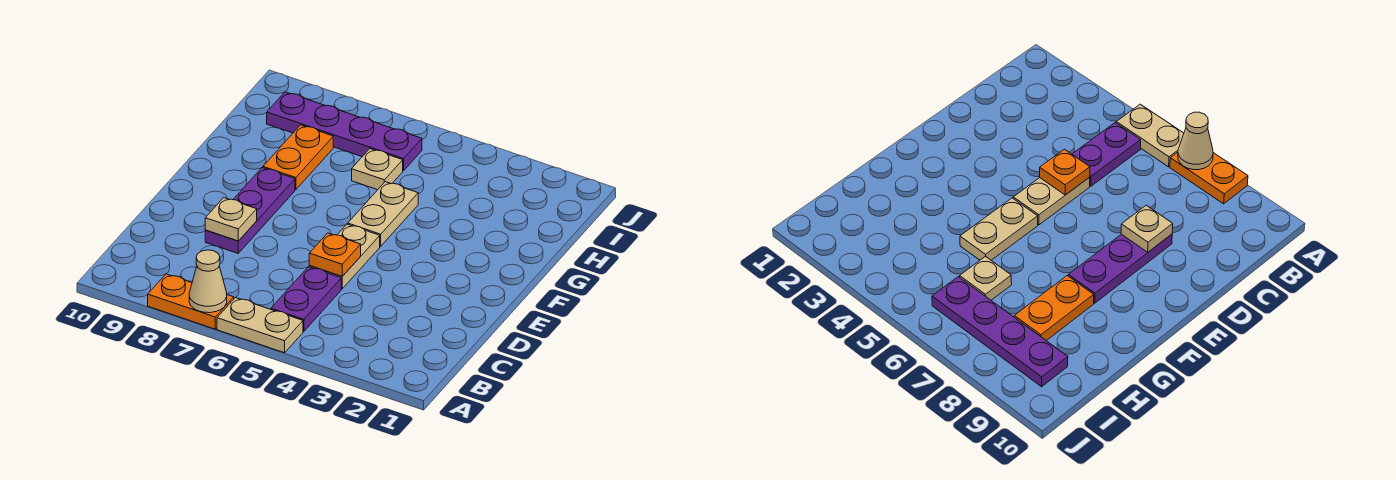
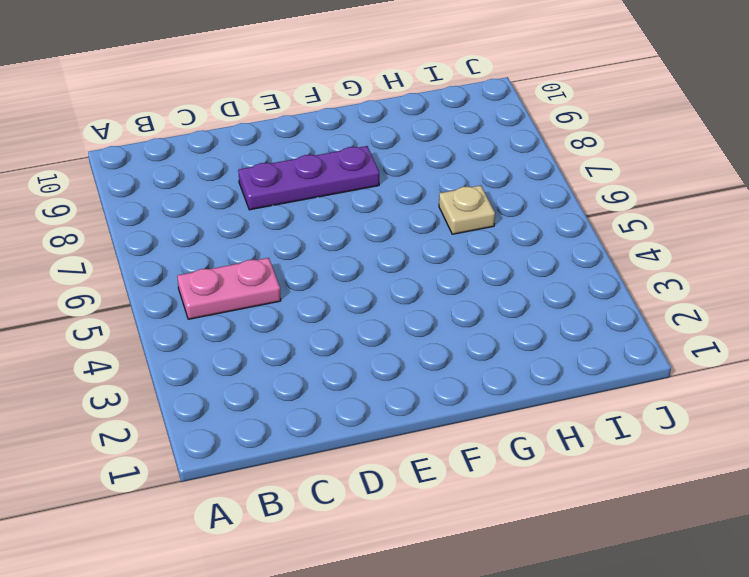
pink 1x2 plate [177,258,281,319] -> purple 1x2 plate [271,267,341,331]
none -> tan 1x2 plate [217,298,303,353]
none -> orange 1x2 plate [148,274,234,329]
none -> tan 1x2 plate [309,224,380,289]

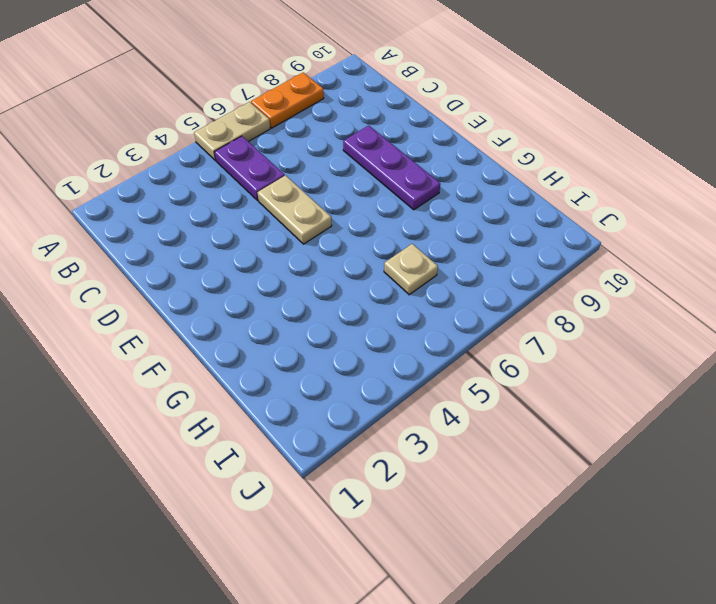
none -> tan 1x2 plate [348,182,418,246]
none -> orange 1x2 plate [263,125,333,190]
none -> purple 1x4 plate [267,92,422,171]

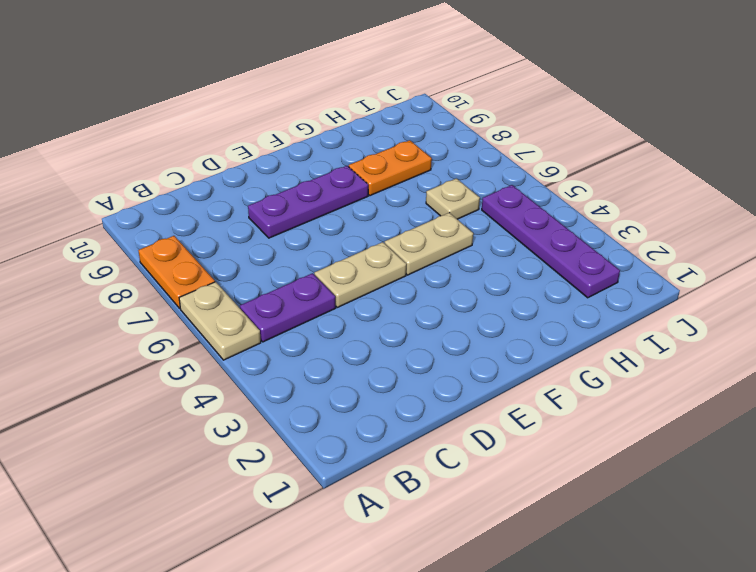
purple 1x4 plate [482,185,620,298] -> purple 1x4 plate moved to [267,92,422,171]
none -> tan 1x1 cone [189,250,227,313]
none -> orange 1x1 plate [309,233,361,276]
none -> tan 1x1 plate [205,198,257,241]

